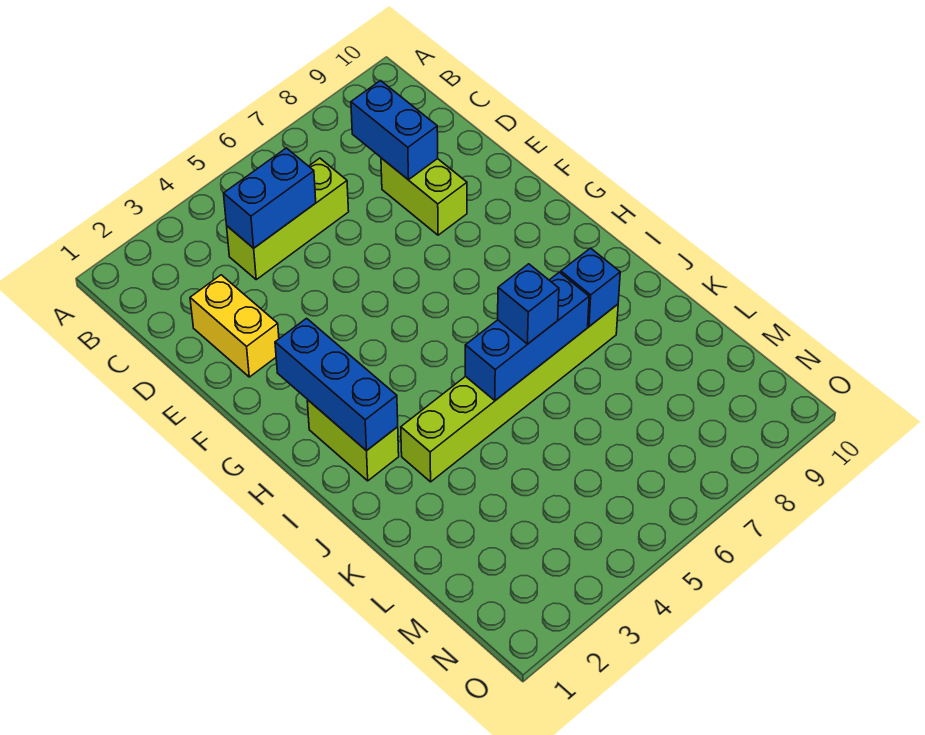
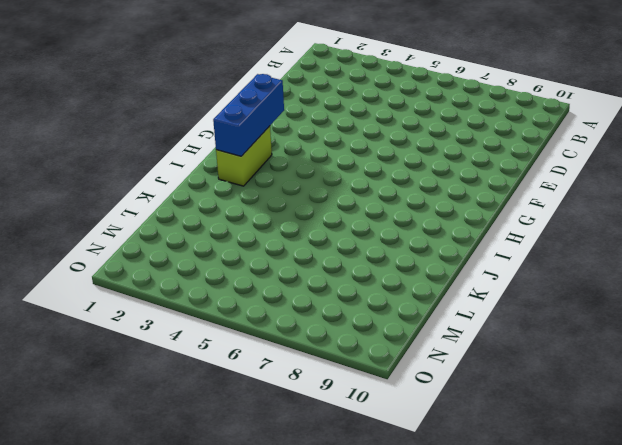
none -> lime 1x3 brick [227,158,349,280]
none -> yellow 1x2 brick [190,275,279,377]

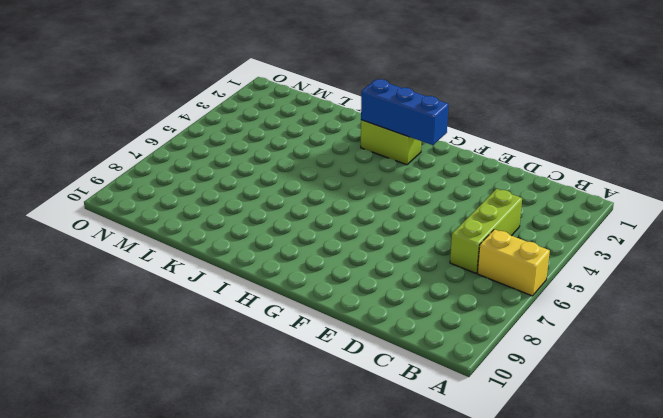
yellow 1x2 brick [477,229,550,296] -> yellow 1x2 brick moved to [190,275,279,377]
none -> lime 1x2 brick [381,158,467,235]
none -> lime 1x6 brick [401,304,618,482]

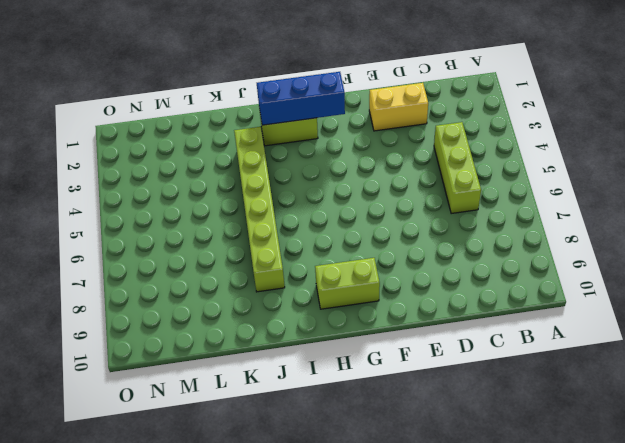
lime 1x2 brick [315,258,380,309] -> lime 1x2 brick moved to [381,158,467,235]
none -> blue 1x2 brick [224,148,316,248]
none -> blue 1x2 brick [351,81,438,180]

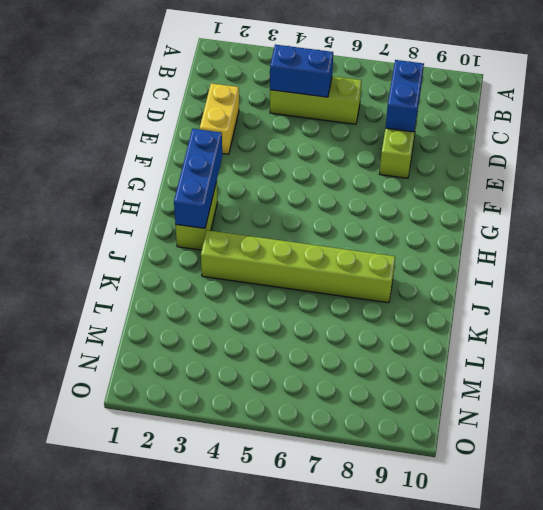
none -> blue 1x3 brick [465,272,589,401]
none -> blue 1x1 brick [561,248,620,326]

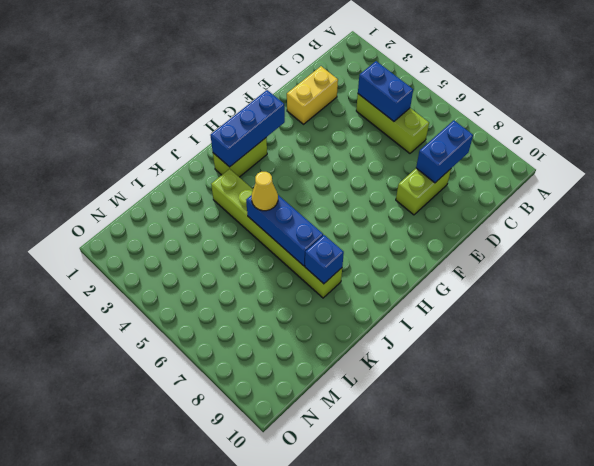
yellow 1x1 cone [252,172,278,211] -> none
none -> blue 1x1 brick [498,264,559,344]

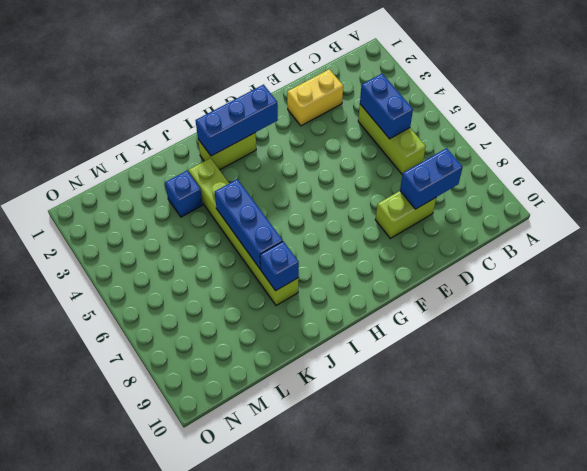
blue 1x1 brick [165,171,203,217] -> blue 1x1 brick moved to [498,264,559,344]

